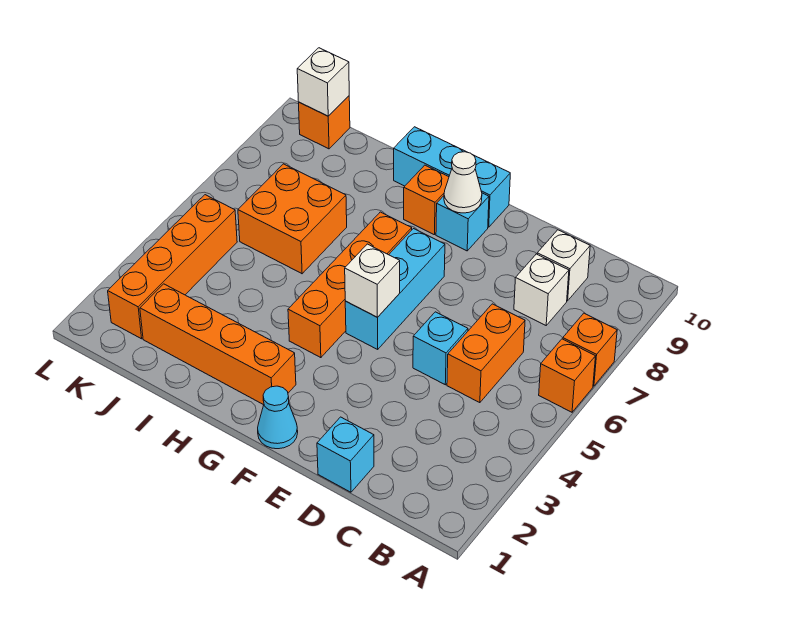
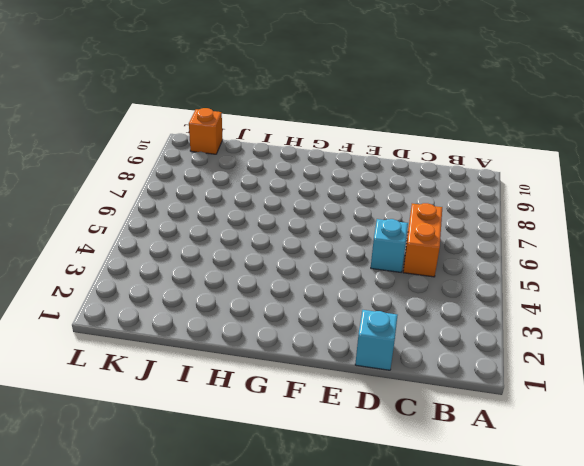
none -> orange 1x1 brick [539,339,596,412]
none -> orange 1x1 brick [563,313,617,386]
none -> white 1x1 brick [514,254,569,325]

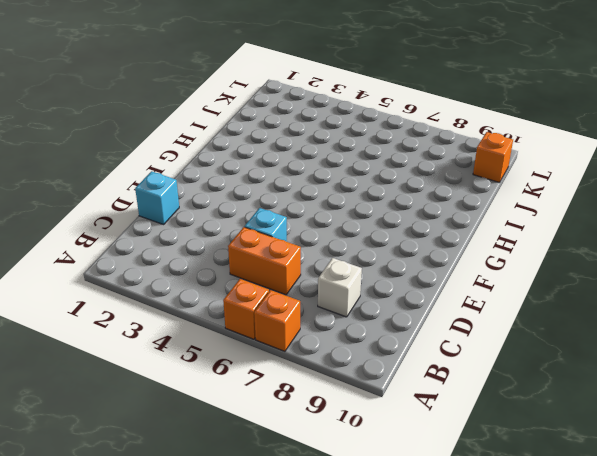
none -> white 1x1 brick [537,230,590,301]
none -> cyan 1x1 cone [258,386,298,449]
none -> cyan 1x3 brick [345,229,445,349]

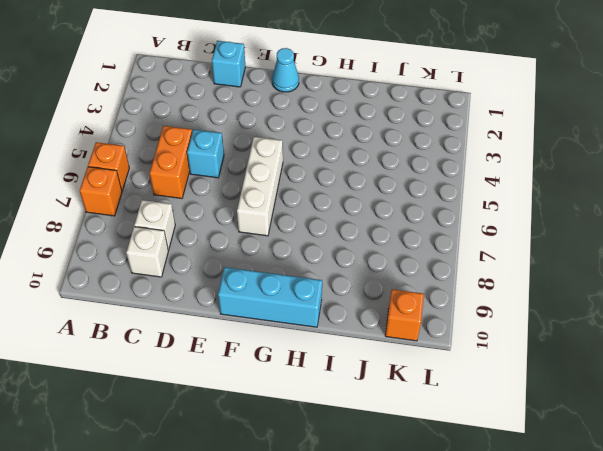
white 1x3 brick [237,137,283,236] -> cyan 1x3 brick [345,229,445,349]
none -> cyan 1x1 brick [436,193,489,251]
none -> orange 1x4 brick [140,284,296,405]
none -> orange 1x4 brick [288,212,412,358]

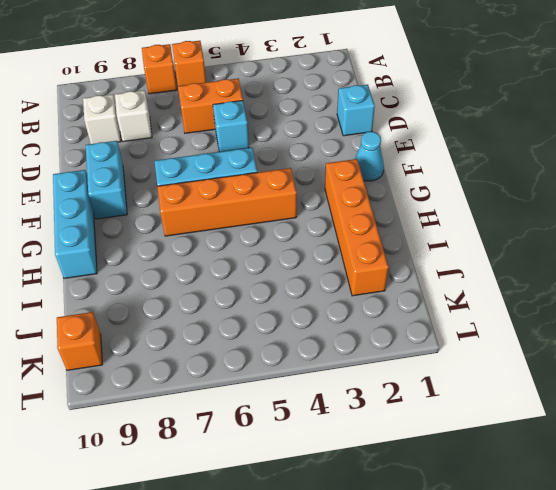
cyan 1x2 brick [86,141,127,219] -> cyan 1x1 brick [436,193,489,251]
none -> orange 1x1 brick [404,165,449,235]
none -> orange 2x2 brick [238,164,347,274]
none -> orange 1x4 brick [108,195,237,339]

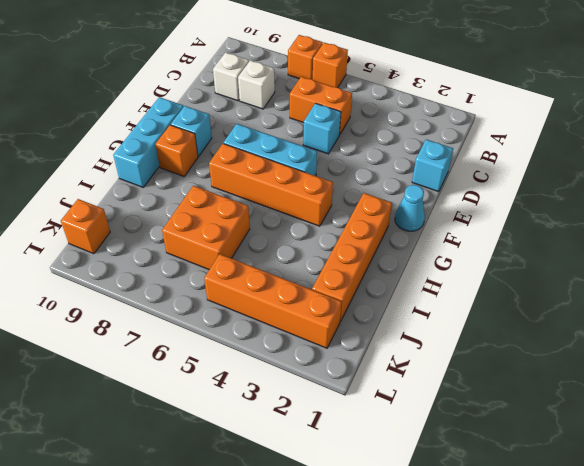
none -> white 1x1 brick [345,244,400,317]
none -> white 1x1 cone [444,152,482,213]
none -> white 1x1 brick [297,48,349,116]

